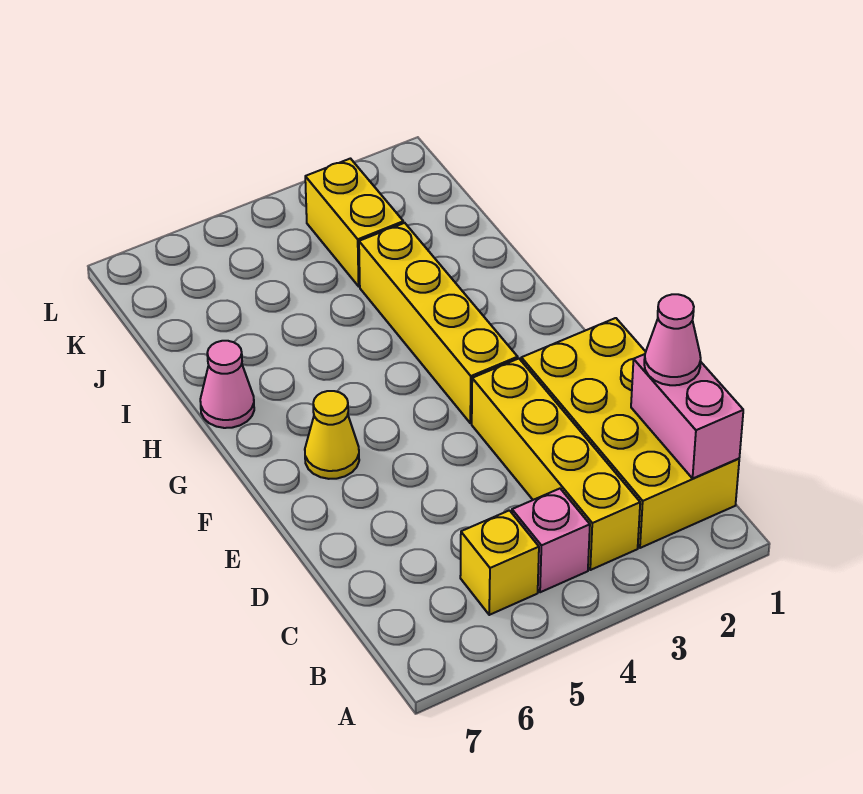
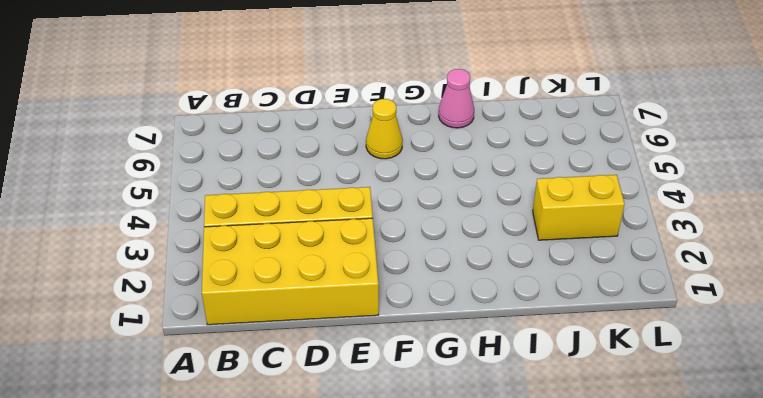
none -> pink 1x1 brick [512,489,590,592]
none -> yellow 1x1 brick [460,510,539,615]

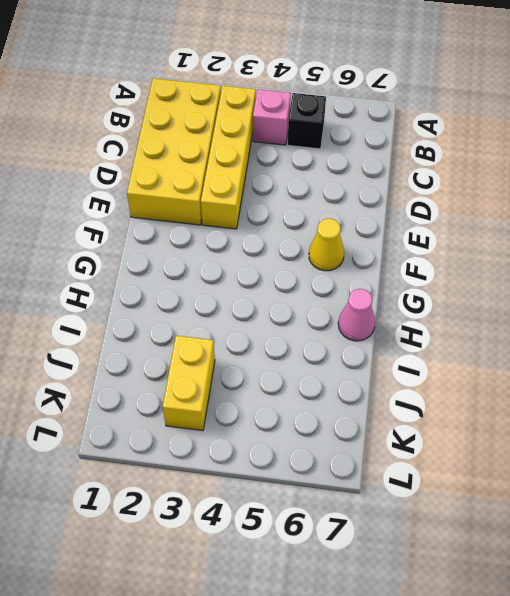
black 1x1 brick [288,93,326,149] -> yellow 1x1 brick [460,510,539,615]
none -> yellow 1x4 brick [359,223,518,423]
none -> pink 1x2 brick [631,354,743,478]

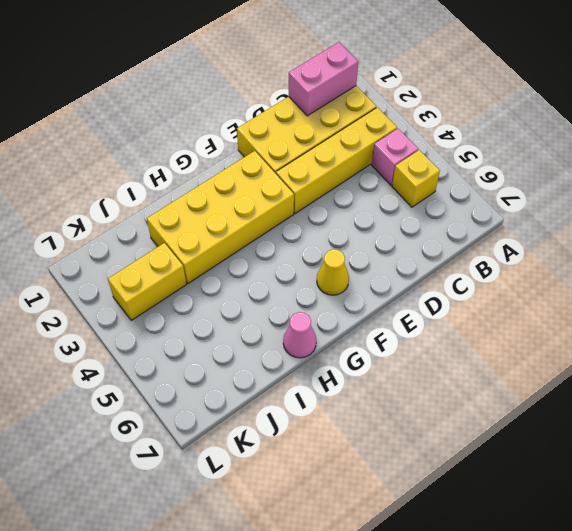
yellow 2x4 brick [147,151,294,283] -> yellow 1x4 brick [359,223,518,423]
none -> pink 1x1 cone [644,294,701,385]

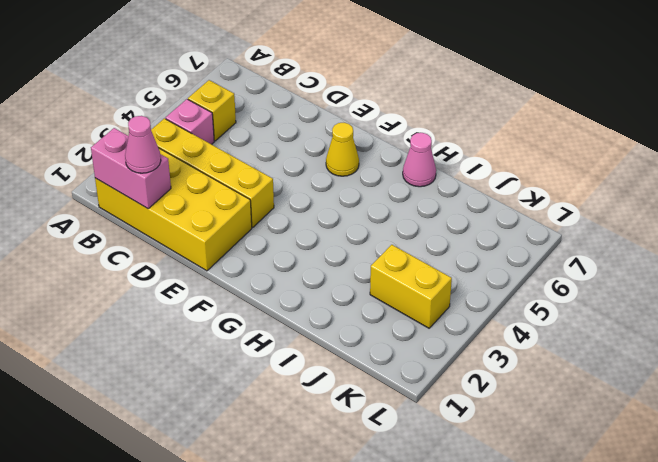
none -> yellow 1x4 brick [359,223,518,423]

